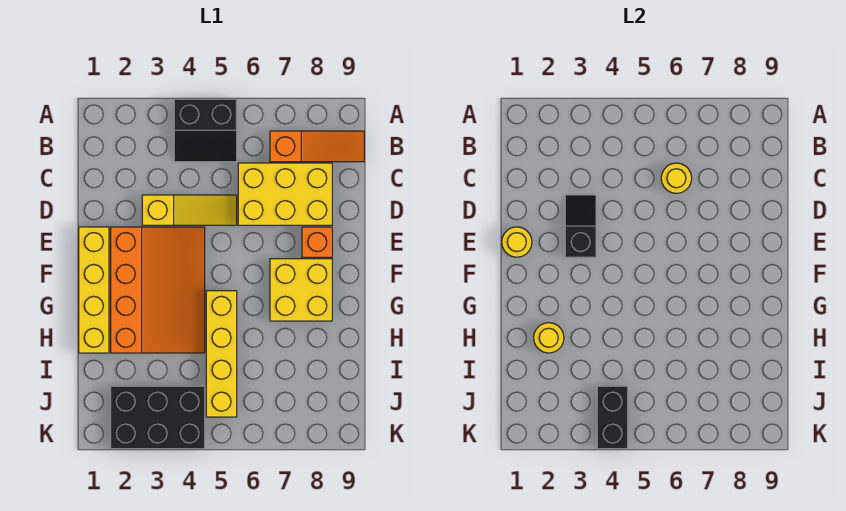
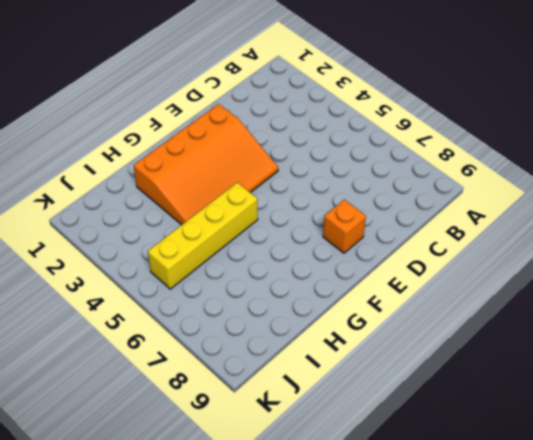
none -> black 2x2 slope [174,99,237,162]
none -> orange 1x3 slope [270,131,364,162]
none -> yellow 2x3 brick [238,163,332,225]

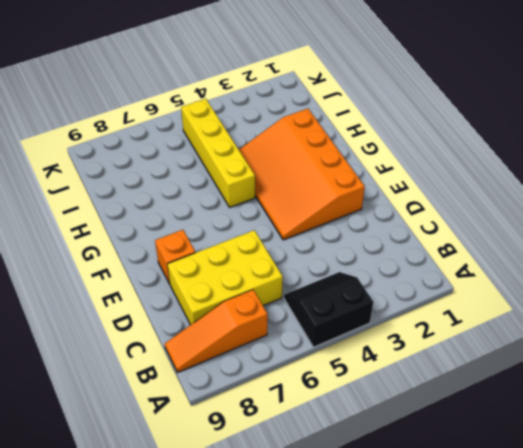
none -> yellow 1x3 slope [142,195,237,225]
none -> yellow 1x4 brick [79,227,109,353]
none -> yellow 2x2 brick [270,259,332,321]

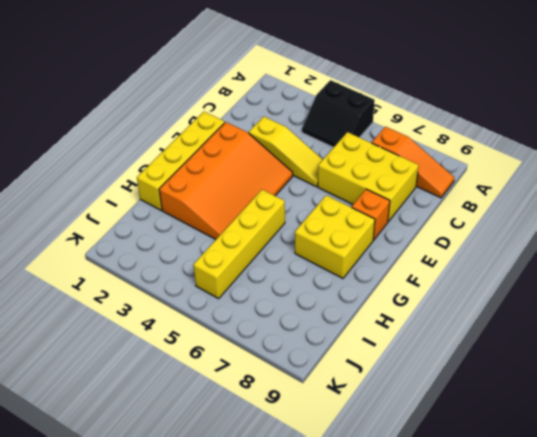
none -> black 2x3 brick [111,386,205,449]
none -> yellow 1x1 round brick [661,163,692,193]
none -> black 1x2 slope [565,195,596,257]

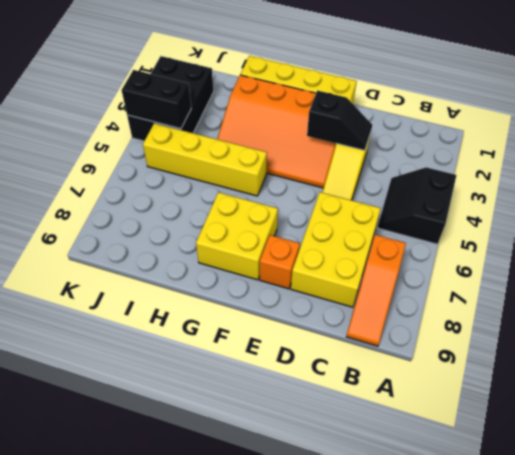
none -> yellow 1x1 round brick [661,163,692,193]
none -> yellow 1x1 round brick [502,227,532,257]
none -> yellow 1x1 round brick [534,323,564,353]

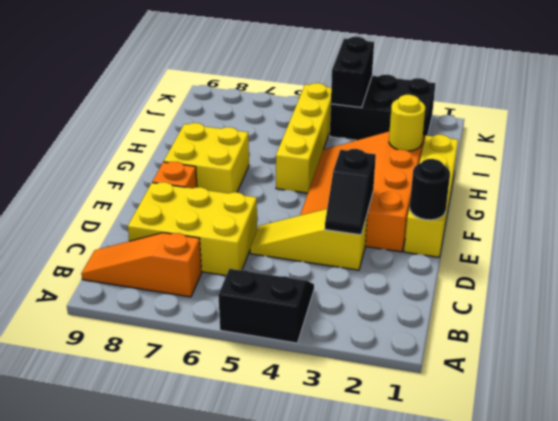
black 1x1 round brick [410,159,450,220] -> yellow 1x1 round brick [502,227,532,257]
none -> yellow 1x1 round brick [661,163,692,193]

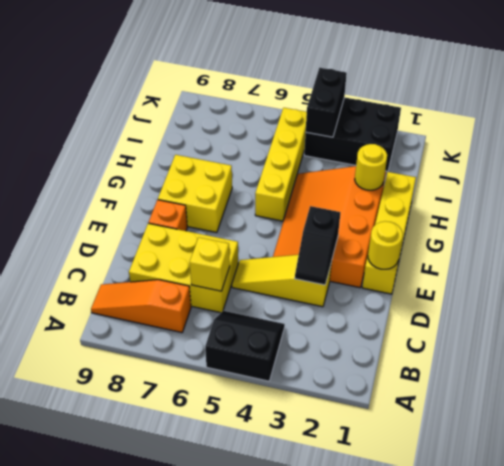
yellow 1x1 brick [190,237,230,291] -> yellow 1x1 round brick [661,163,692,193]

